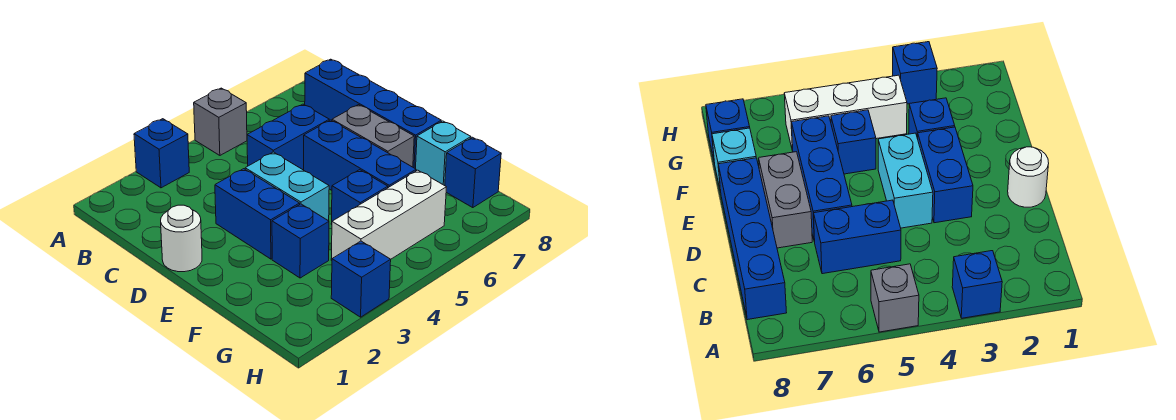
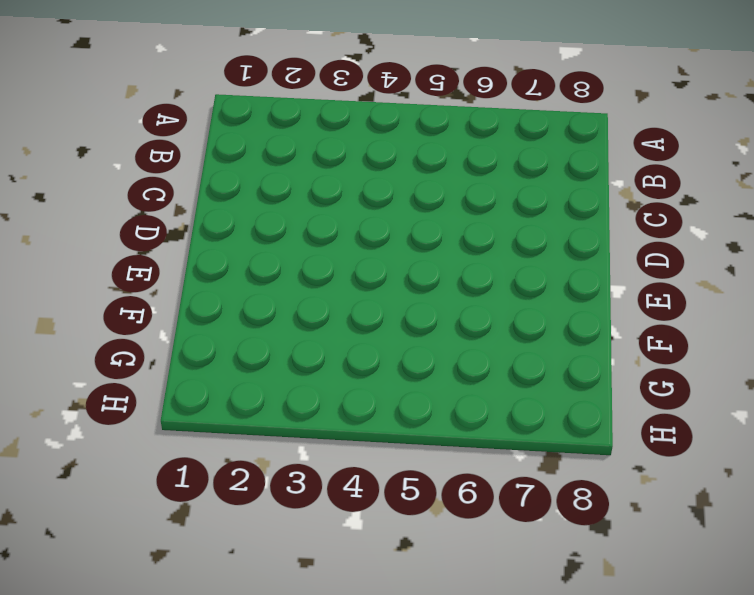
none -> blue 1x1 brick [134,119,189,188]
none -> grey 1x1 brick [194,88,247,155]
none -> blue 1x4 brick [305,59,441,169]

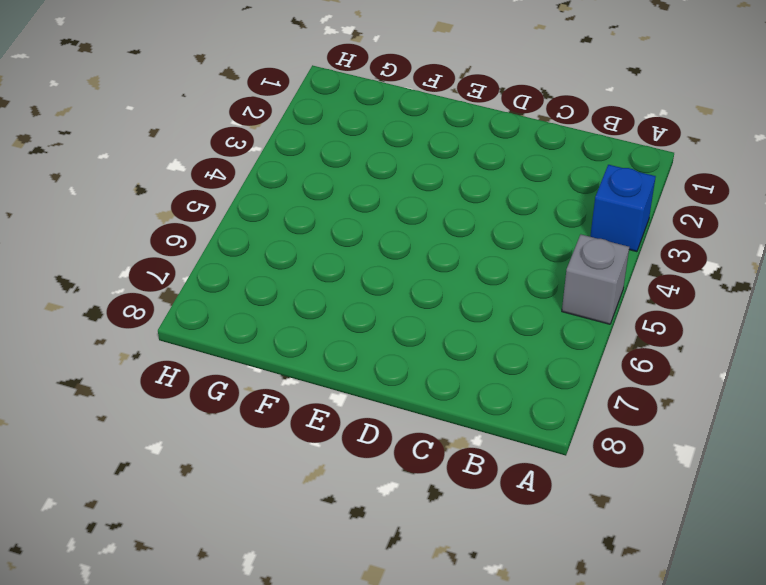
none -> blue 1x4 brick [305,59,441,169]
none -> blue 1x2 brick [247,104,329,170]
none -> white 1x1 round brick [161,205,202,272]

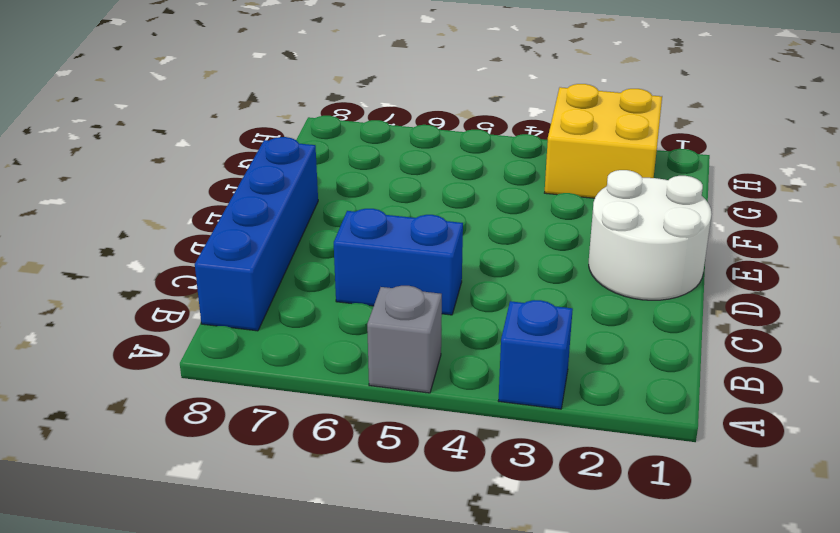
white 2x2 round brick [589,170,712,300] -> white 1x1 round brick [161,205,202,272]
yellow 2x2 brick [545,84,662,198] -> blue 1x1 brick [331,241,391,317]
none -> blue 1x2 brick [215,169,300,259]
none -> cyan 1x2 brick [245,152,329,221]
none -> blue 1x3 brick [304,120,416,190]

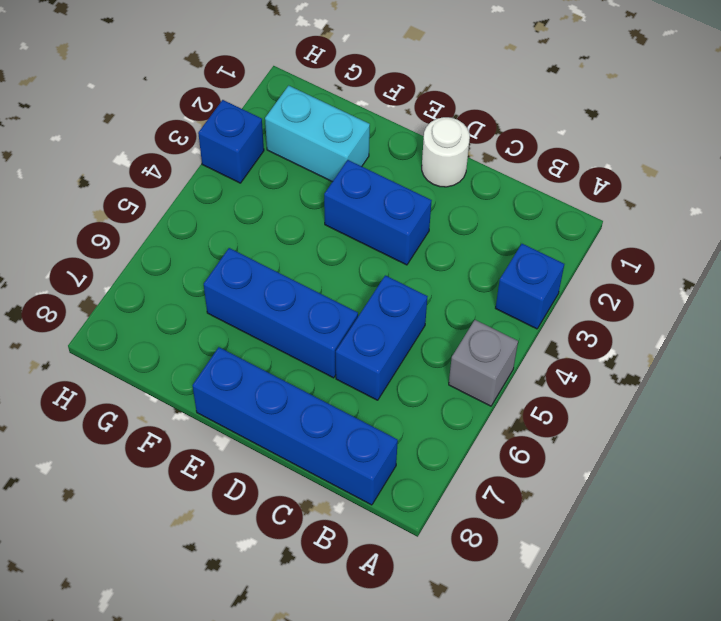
cyan 1x2 brick [265,86,370,182] -> cyan 1x2 brick moved to [245,152,329,221]
none -> grey 1x2 brick [332,105,414,167]
none -> blue 1x1 brick [272,204,329,278]
none -> blue 1x1 brick [331,170,388,225]

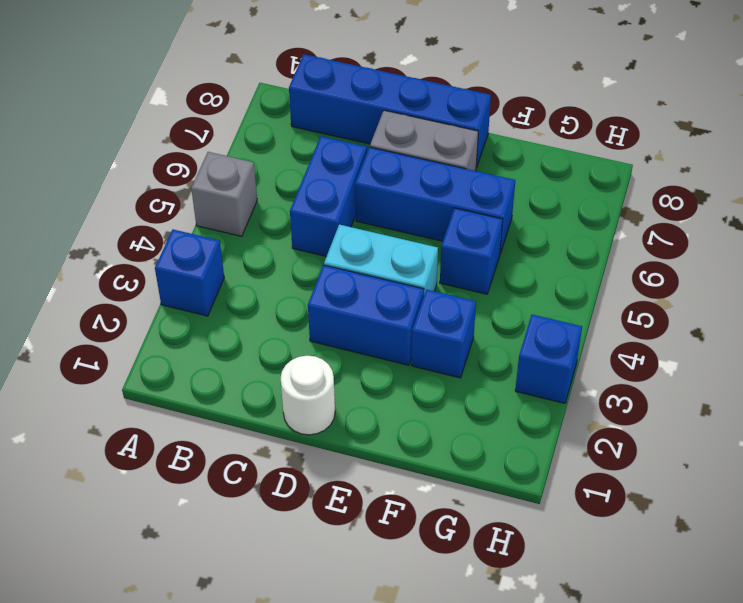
none -> cyan 1x1 brick [416,121,471,185]
none -> white 1x3 brick [331,170,446,261]
none -> blue 1x1 brick [445,137,501,208]

